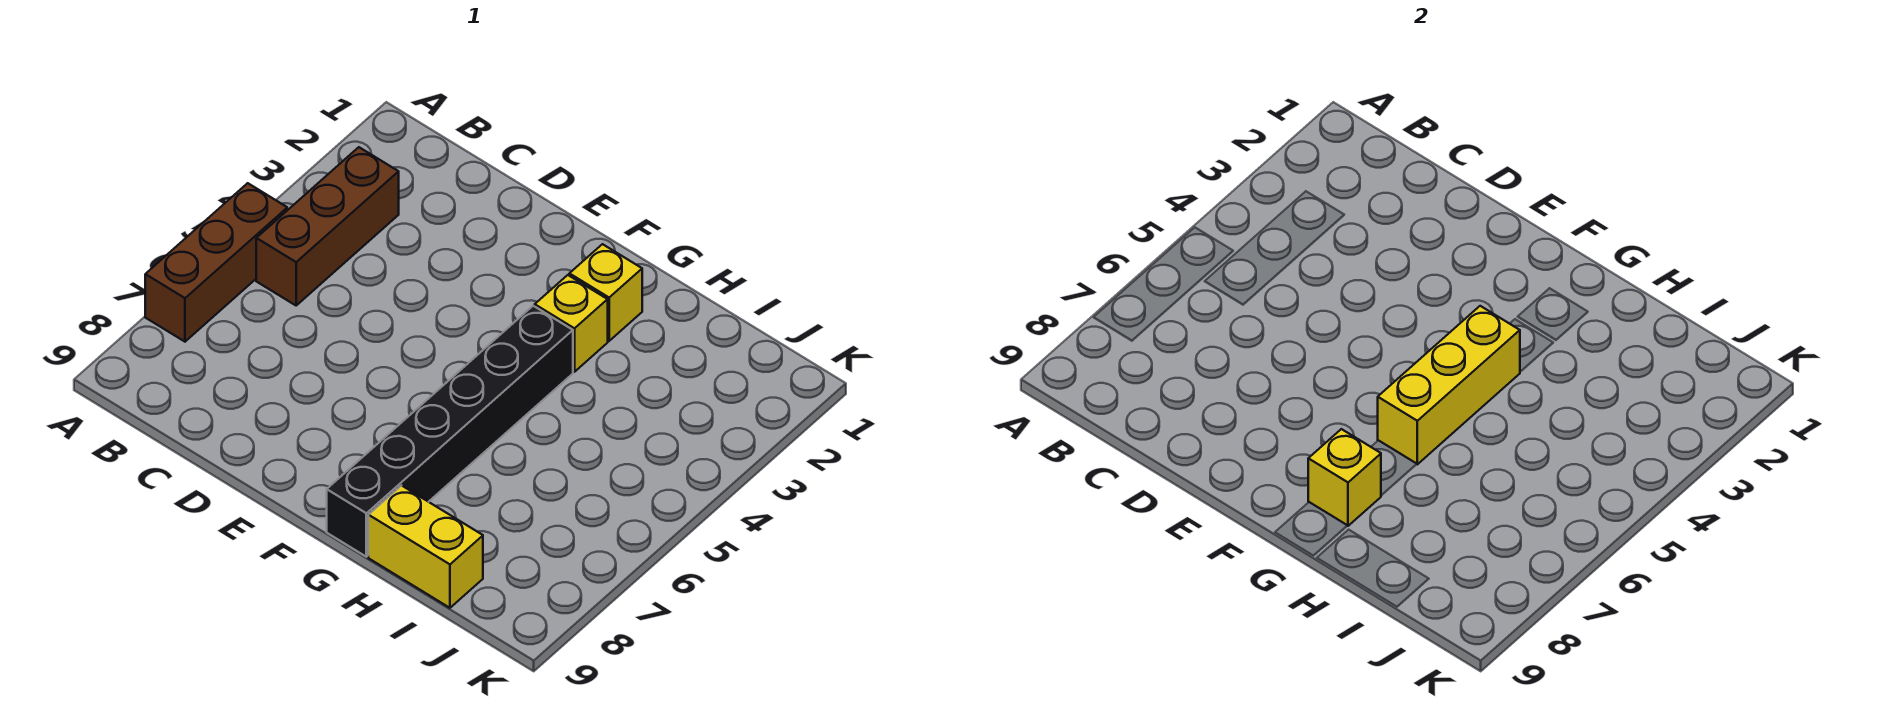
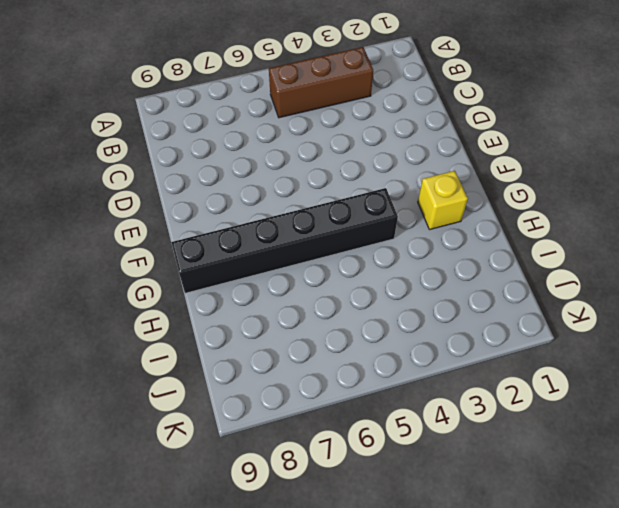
none -> brown 1x3 brick [145,183,287,342]
none -> yellow 1x1 brick [535,275,608,372]

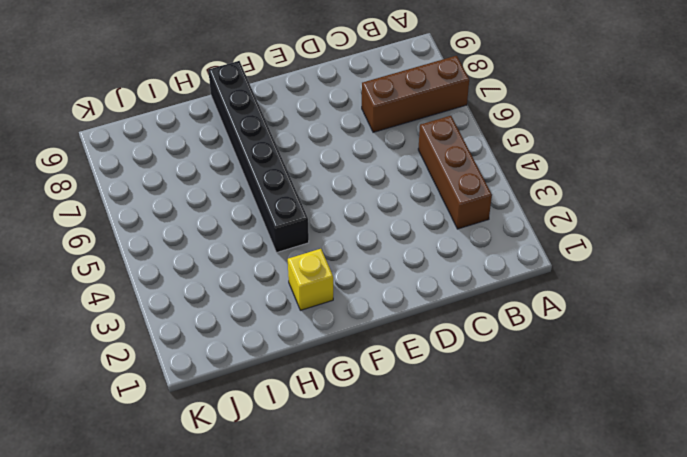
brown 1x3 brick [362,56,469,132] -> brown 1x3 brick turned to [145,183,287,342]
none -> yellow 1x1 brick [535,275,608,372]
none -> yellow 1x2 brick [368,486,483,608]

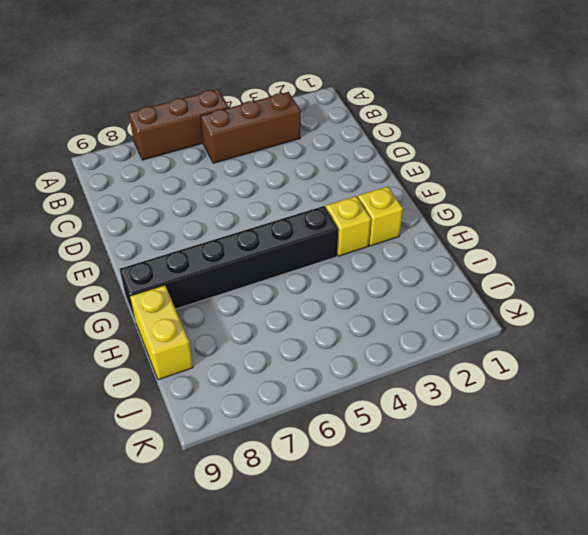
none -> yellow 1x3 brick [1378,306,1520,464]
none -> yellow 1x1 brick [1308,429,1381,526]

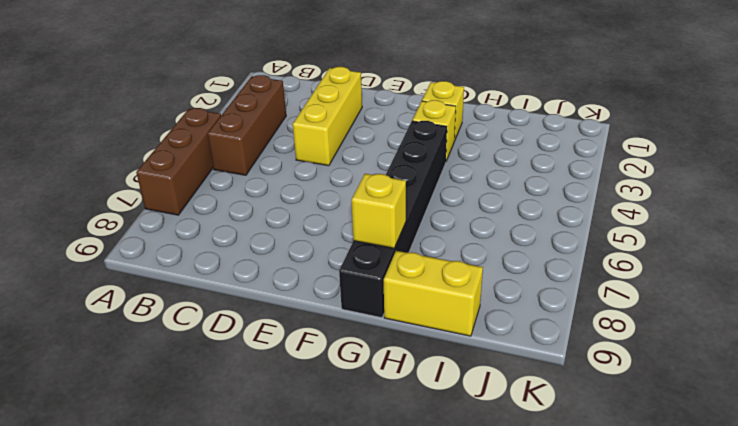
yellow 1x3 brick [293,67,362,166] -> yellow 1x3 brick moved to [1378,306,1520,464]

